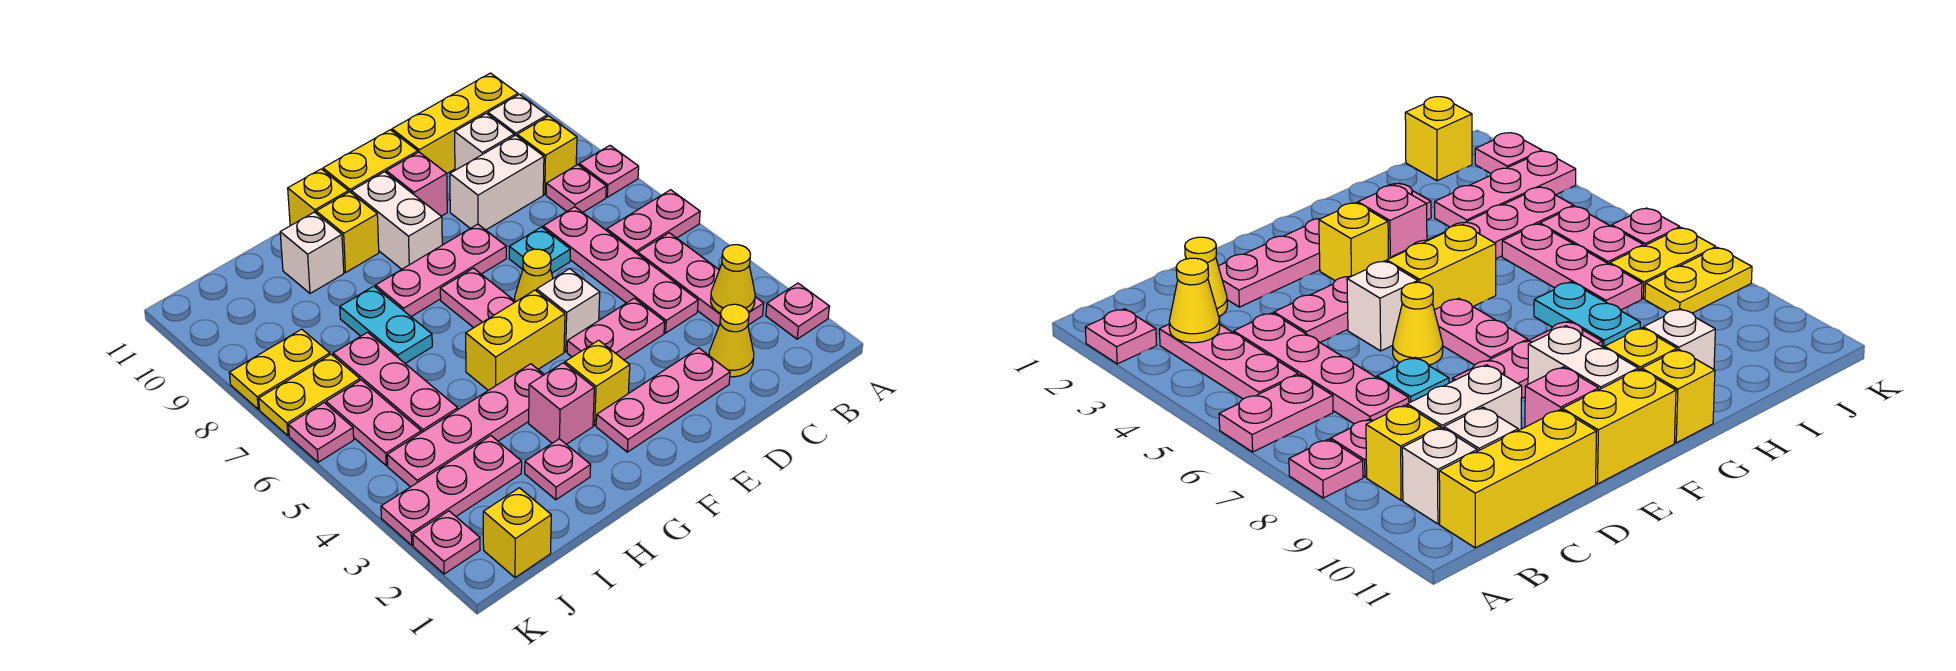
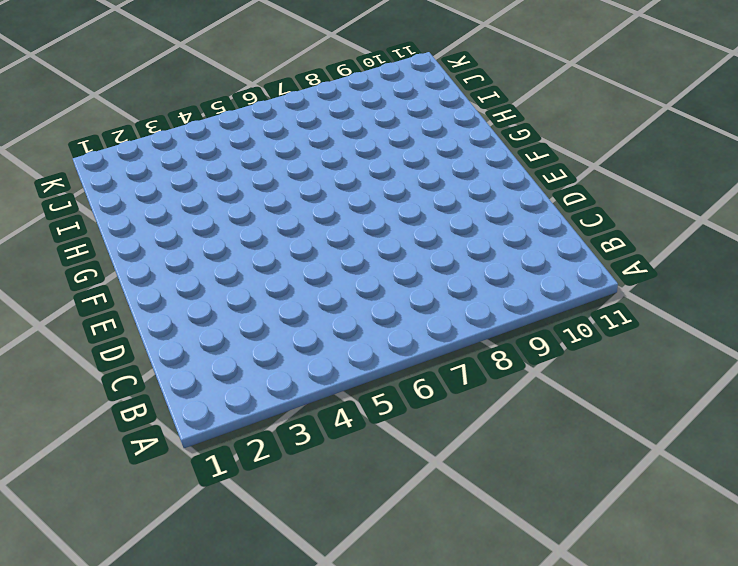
none -> pink 1x1 plate [766,283,829,339]
none -> pink 1x2 plate [607,190,700,254]
none -> pink 1x1 plate [579,146,639,197]
none -> pink 1x3 plate [638,233,764,327]

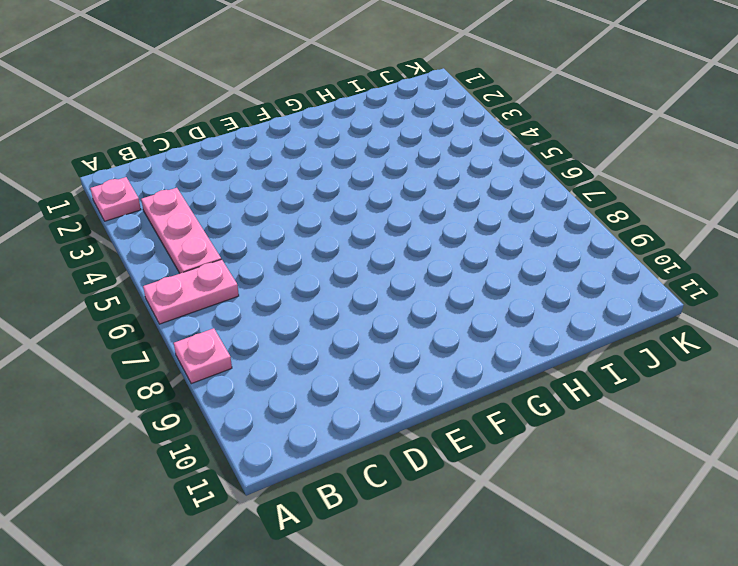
none -> pink 1x1 plate [546,165,606,212]
none -> yellow 1x1 brick [517,116,577,195]
none -> white 1x1 brick [488,94,547,136]
none -> yellow 1x3 brick [392,73,518,173]

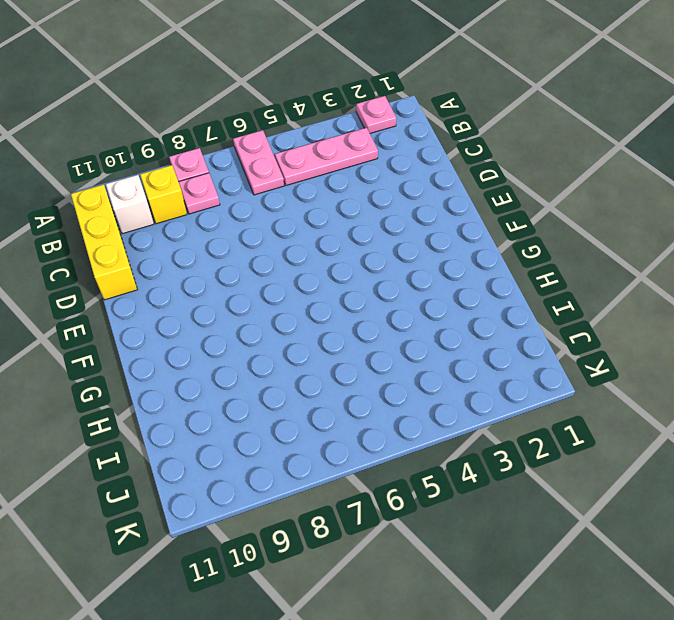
none -> yellow 1x1 cone [709,304,754,377]
none -> pink 1x4 plate [543,207,698,333]
none -> white 1x2 brick [450,135,544,230]
none -> white 1x1 brick [455,113,514,170]

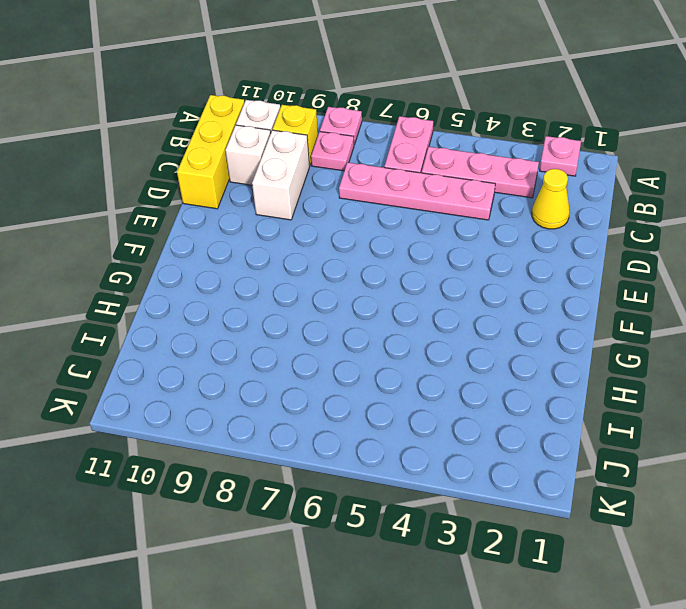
none -> pink 1x3 plate [596,348,730,452]
none -> pink 1x2 plate [567,298,665,360]
none -> cyan 1x1 plate [509,227,570,273]
none -> white 1x1 brick [537,269,600,352]

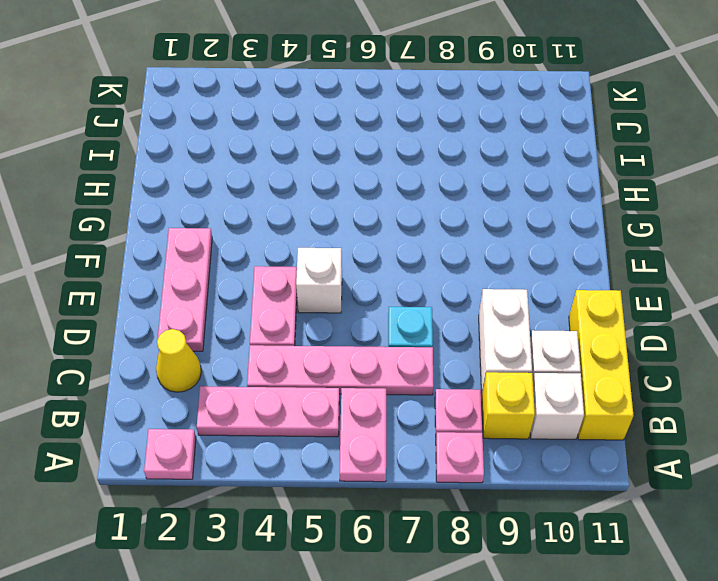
none -> yellow 1x1 cone [515,249,553,301]
none -> pink 1x3 plate [375,224,506,317]
none -> pink 1x1 brick [386,152,447,216]
none -> yellow 1x2 brick [323,130,418,193]

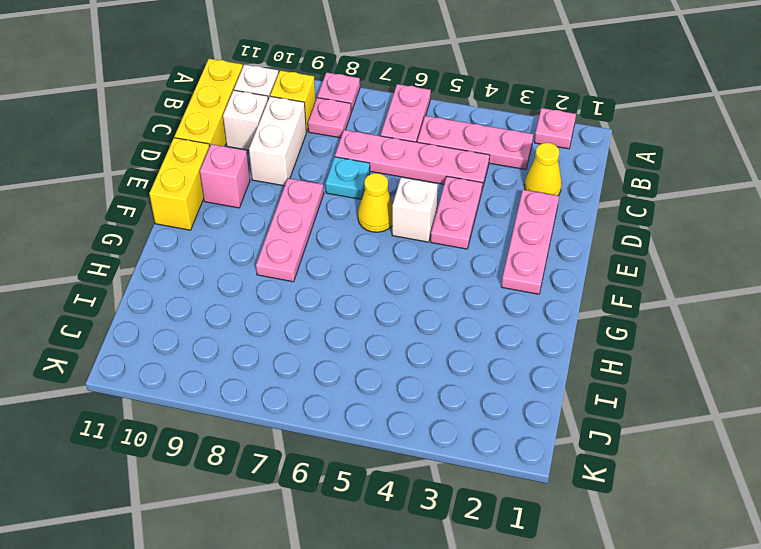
none -> yellow 1x1 brick [565,340,630,425]
none -> yellow 1x2 brick [466,290,565,390]
none -> pink 1x2 plate [440,268,516,328]
none -> white 1x2 brick [352,172,442,269]

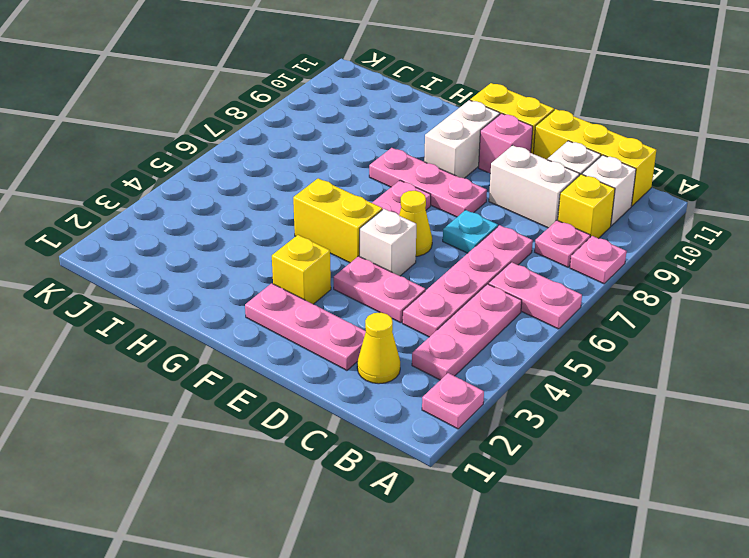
none -> pink 1x1 brick [529,363,594,444]
none -> pink 1x4 plate [387,364,544,487]
none -> yellow 1x1 brick [316,192,379,273]
none -> yellow 1x1 brick [288,169,348,226]

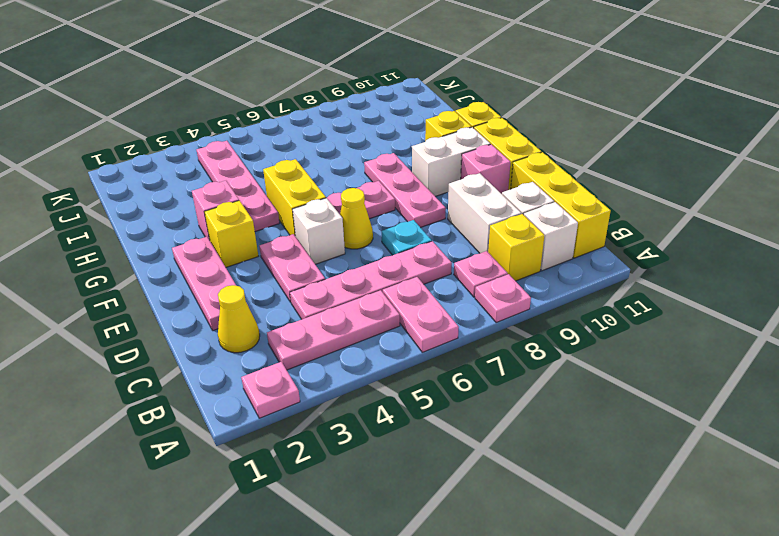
none -> pink 1x1 plate [525,439,591,500]
none -> cyan 1x2 plate [340,286,432,363]
none -> white 1x1 brick [280,212,344,293]
none -> pink 1x3 plate [381,436,522,545]

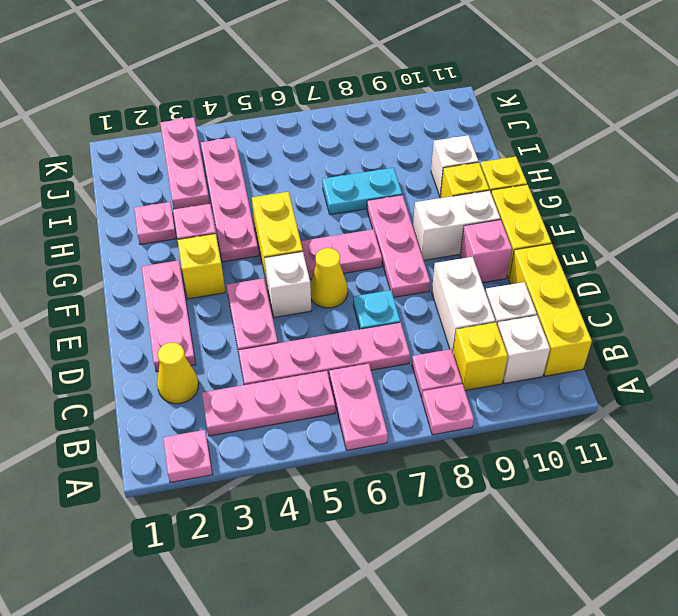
none -> pink 1x3 plate [333,332,458,433]
none -> yellow 1x1 brick [483,488,551,578]
none -> pink 1x2 plate [326,380,421,466]
none -> yellow 1x2 plate [259,354,360,435]

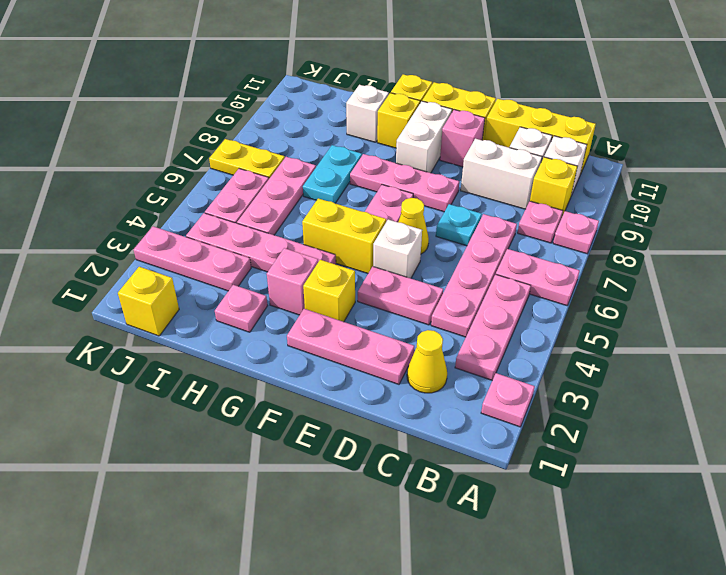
none -> yellow 1x2 plate [229,329,330,409]
none -> pink 1x1 plate [413,511,480,574]
none -> pink 1x1 plate [289,403,354,462]
none -> yellow 1x1 cone [711,245,755,313]

